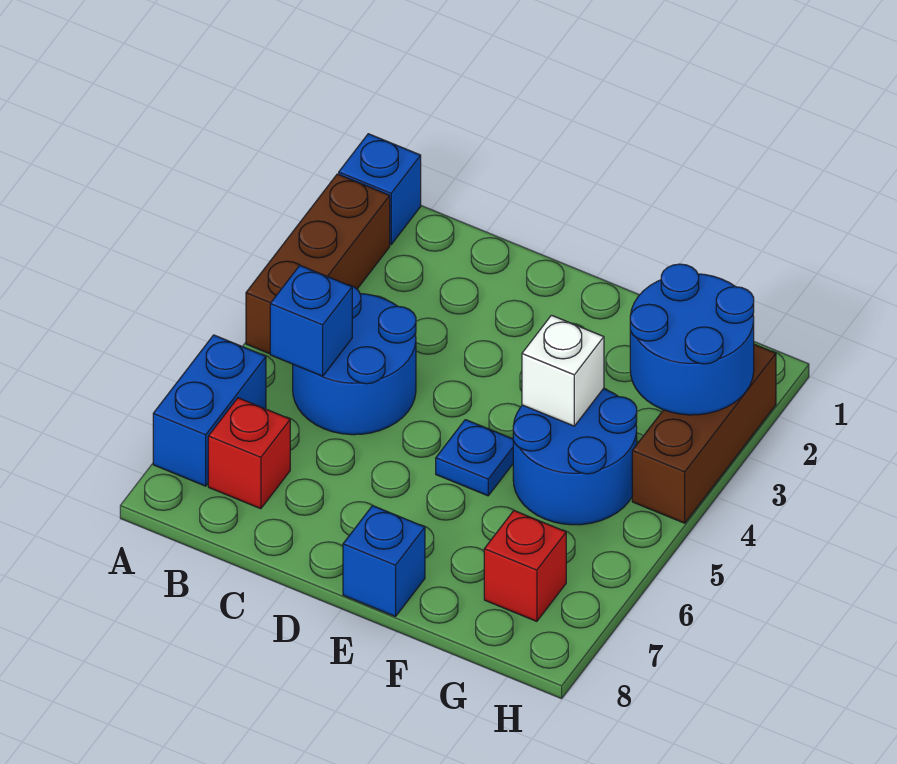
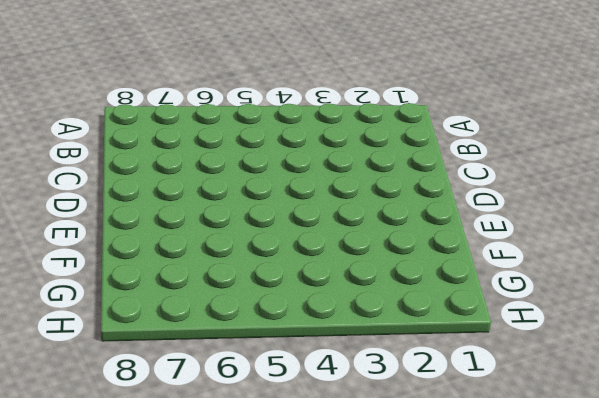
none -> blue 1x1 brick [339,134,421,245]
none -> brown 1x3 brick [246,174,390,354]
none -> blue 1x2 brick [153,335,266,486]

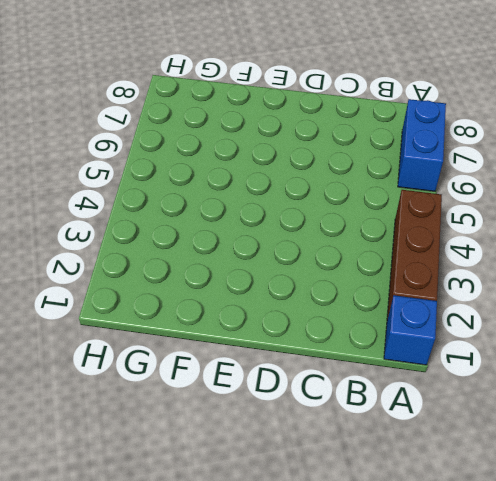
none -> blue 2x2 round brick [293,285,416,435]
none -> red 1x1 brick [208,398,290,509]
none -> blue 1x1 plate [436,420,513,496]

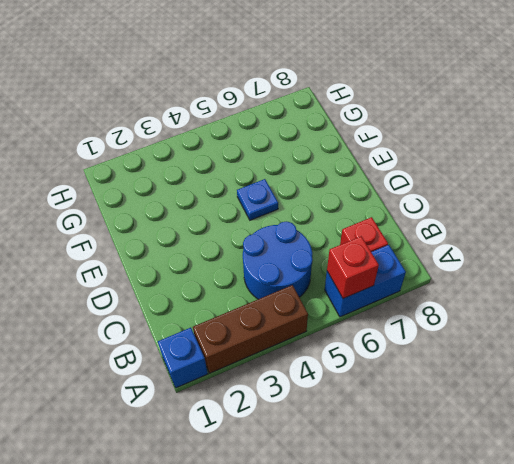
red 1x1 brick [327,236,379,298] -> red 1x1 brick moved to [484,511,566,621]
none -> blue 1x1 brick [343,506,425,617]
none -> blue 2x2 round brick [513,389,637,525]
none -> brown 1x3 brick [632,344,776,523]

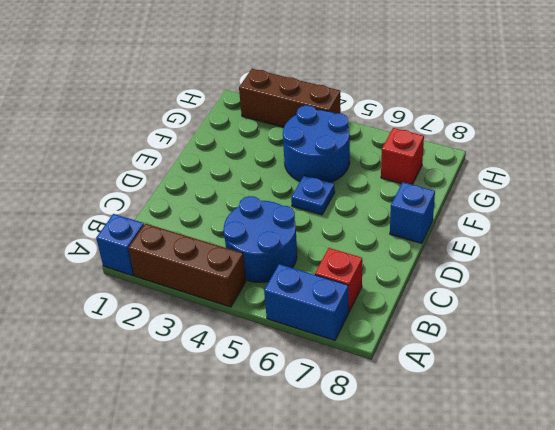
none -> blue 1x1 brick [270,266,352,376]
none -> white 1x1 brick [522,315,604,426]
none -> blue 2x2 round brick [630,264,754,415]

